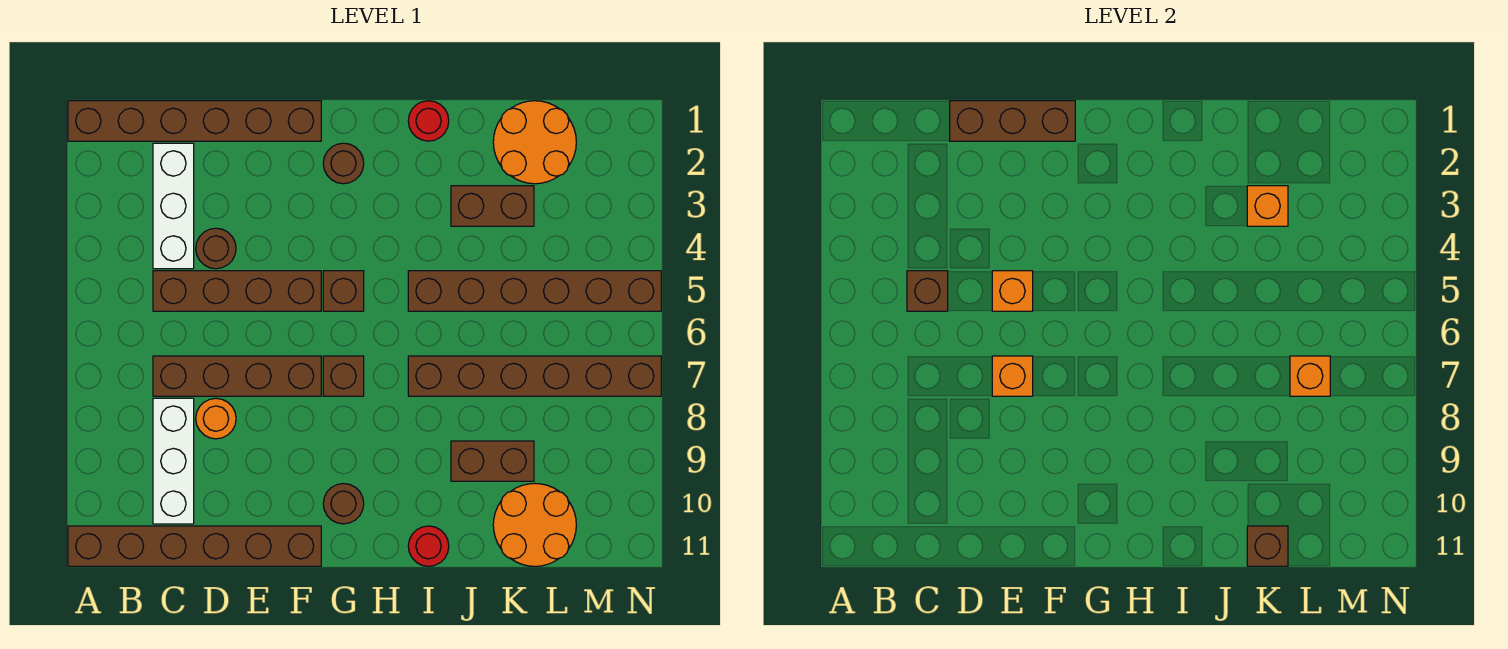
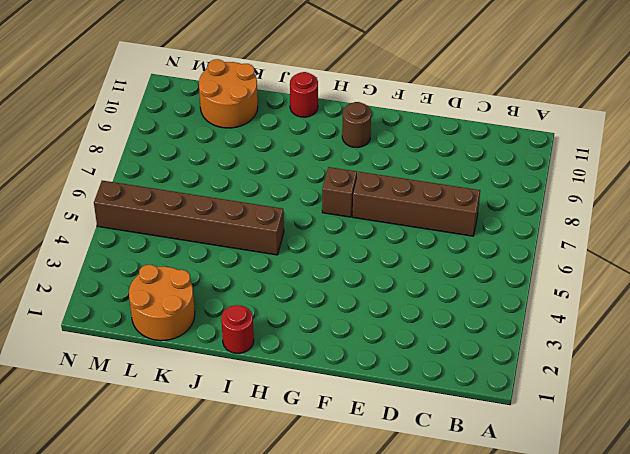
none -> brown 1x6 brick [68,101,321,141]
none -> brown 1x6 brick [68,526,321,566]
none -> white 1x3 brick [153,143,194,269]

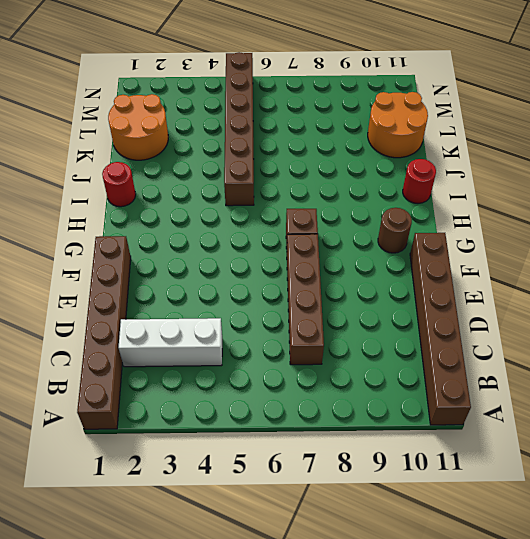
none -> brown 1x4 brick [153,271,321,311]
none -> white 1x3 brick [153,398,194,524]
none -> brown 1x1 round brick [196,228,236,269]

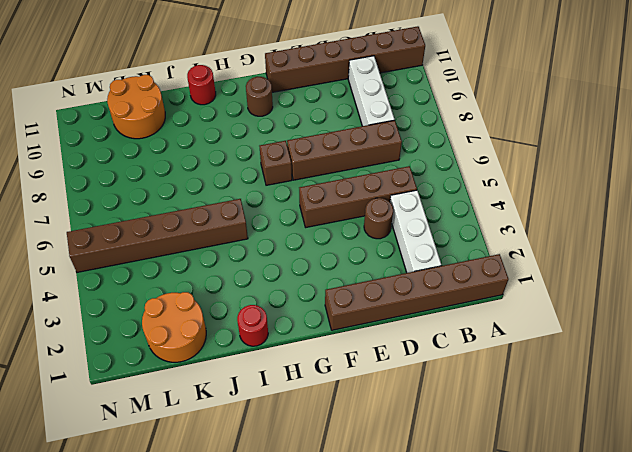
none -> orange 1x1 round brick [196,398,236,439]
none -> brown 1x1 round brick [323,143,364,184]
none -> brown 1x1 brick [323,271,364,311]

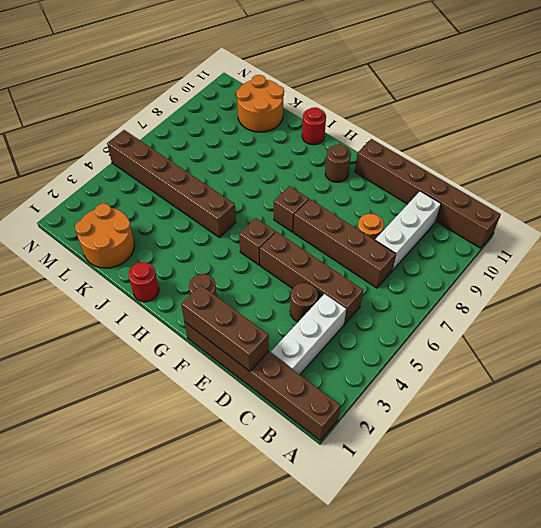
none -> brown 1x6 brick [408,356,661,396]
none -> brown 1x2 brick [451,186,534,226]
none -> brown 1x2 brick [451,441,534,481]

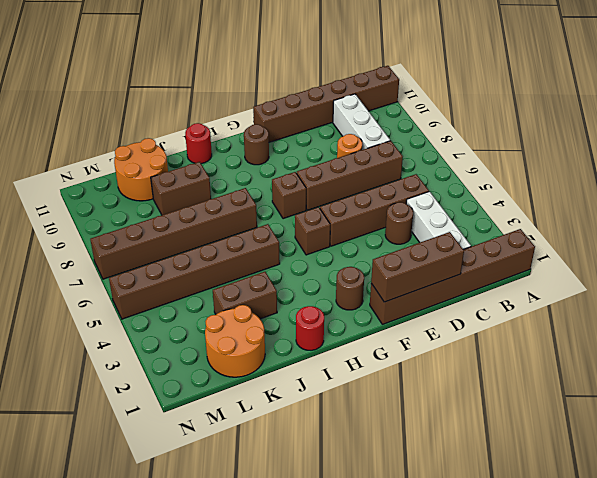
none -> brown 1x1 brick [907,271,948,311]
none -> orange 1x1 brick [992,271,1033,311]
none -> orange 1x1 brick [992,356,1033,396]

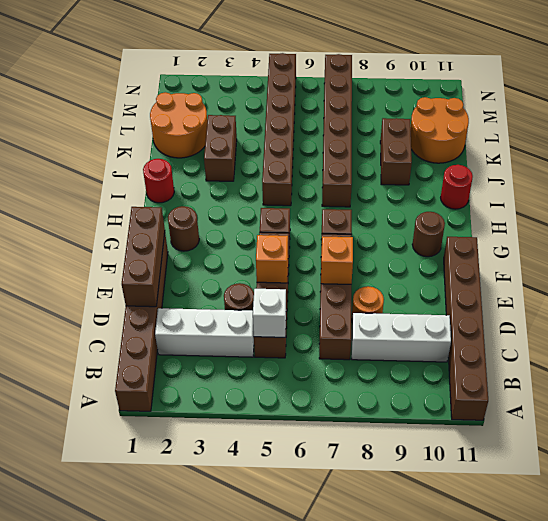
white 1x1 brick [253,289,286,337] -> brown 1x1 brick [907,271,948,311]
none -> orange 1x1 brick [1247,186,1288,226]
none -> brown 1x1 brick [1247,526,1288,566]
none -> orange 1x1 brick [1290,356,1330,396]

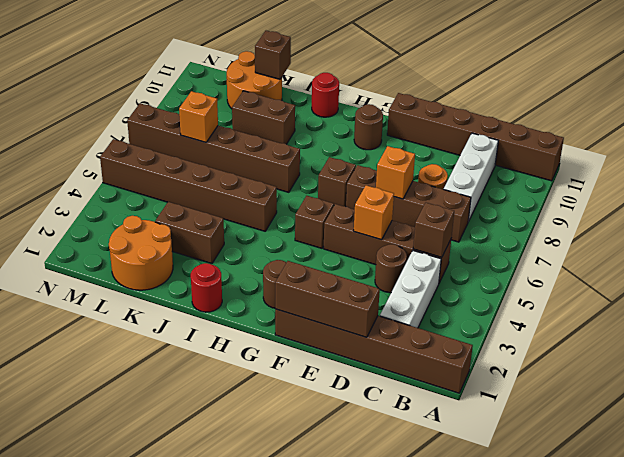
none -> orange 1x1 brick [1247,186,1288,226]

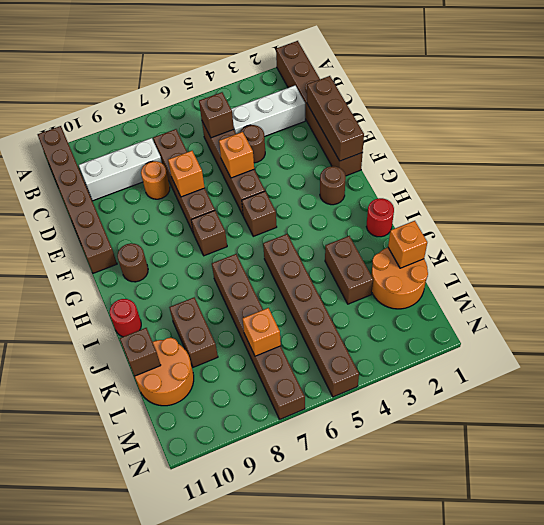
orange 1x1 brick [388,221,427,268] -> orange 1x1 brick moved to [1247,186,1288,226]

